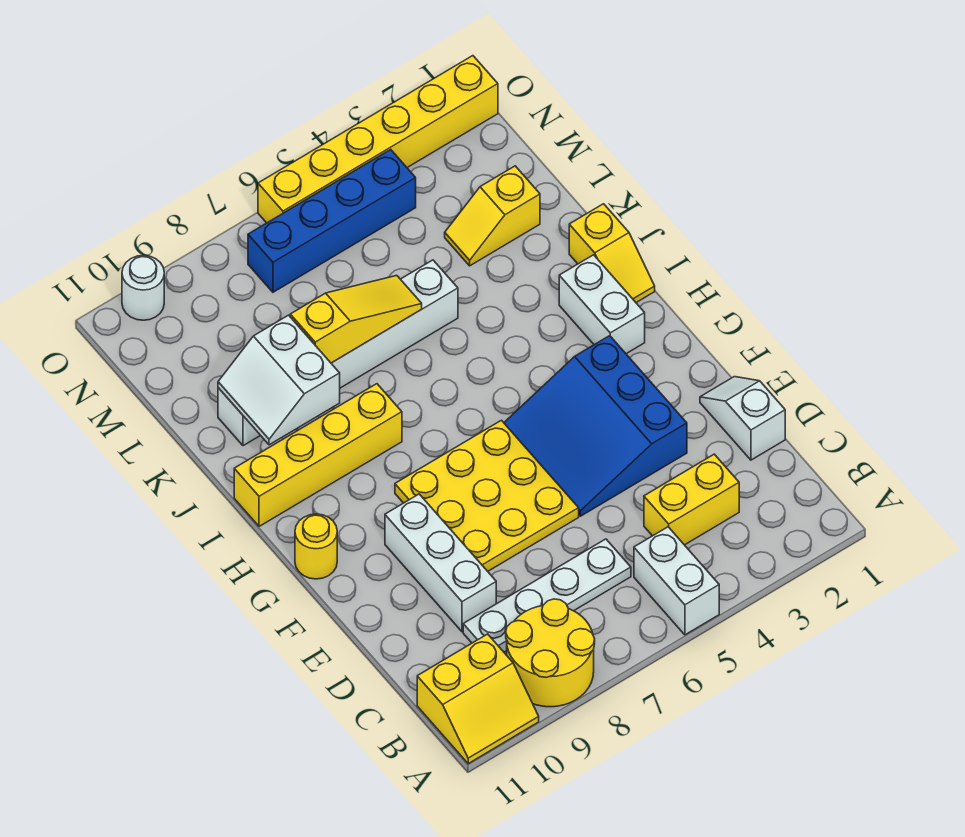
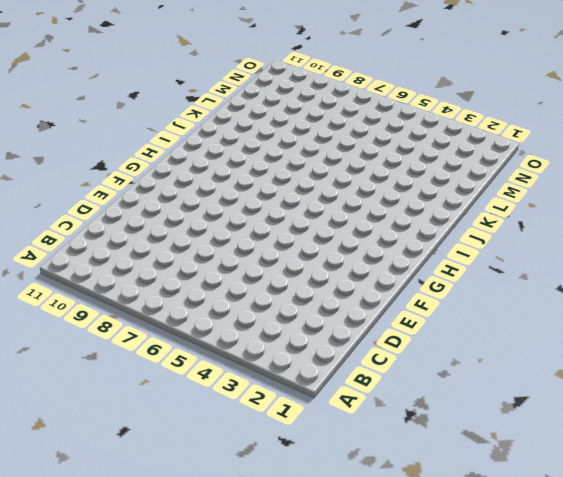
none -> white 1x2 brick [634,527,719,635]
none -> yellow 2x2 round brick [506,599,595,707]
none -> yellow 2x2 slope [417,634,539,764]

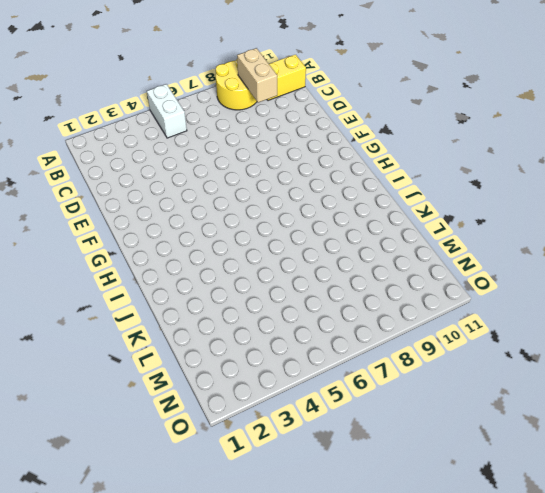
tan 1x2 brick [237,48,277,103] -> none
none -> yellow 1x2 brick [644,454,739,545]
none -> white 1x4 plate [463,539,631,652]
none -> white 1x2 slope [700,377,785,460]

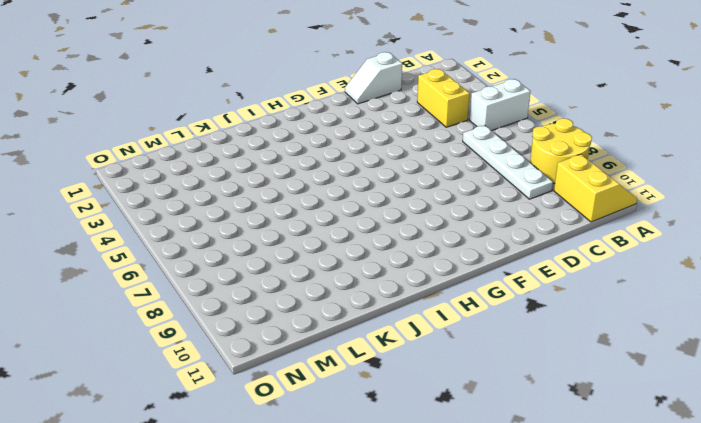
none -> white 1x3 brick [385,494,496,632]
none -> blue 3x3 slope [504,336,687,516]
none -> yellow 3x3 plate [395,420,579,571]

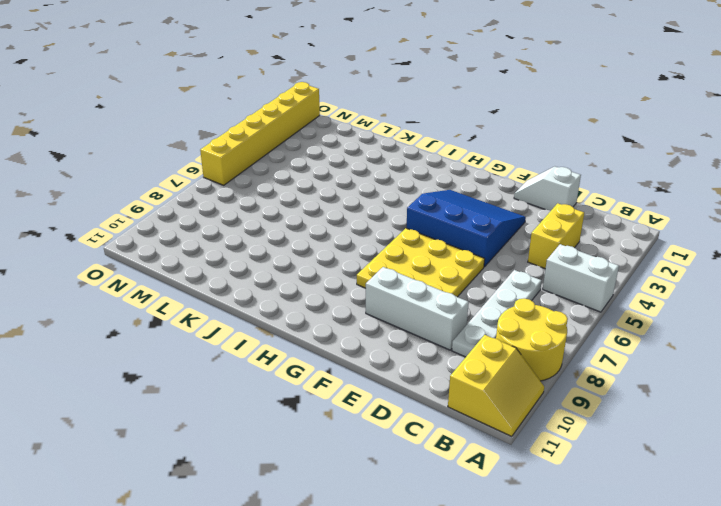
blue 3x3 slope [407,190,526,267] -> blue 3x3 slope turned to [504,336,687,516]
none -> yellow 1x1 round brick [295,514,337,579]
none -> white 1x2 brick [559,255,645,354]
none -> yellow 1x2 slope [569,204,655,302]

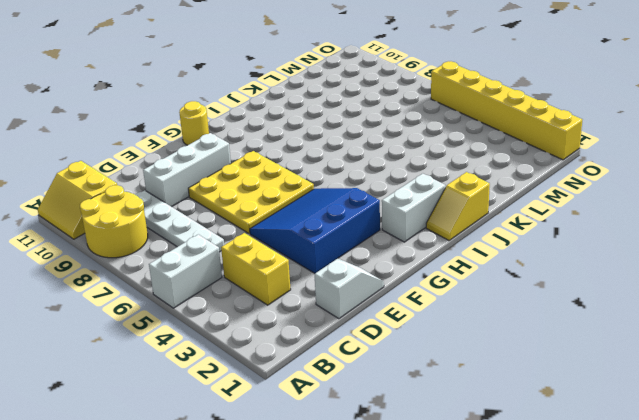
none -> yellow 1x4 brick [234,384,402,526]
none -> white 1x6 brick [218,260,458,446]
none -> yellow 1x2 slope [445,166,540,266]

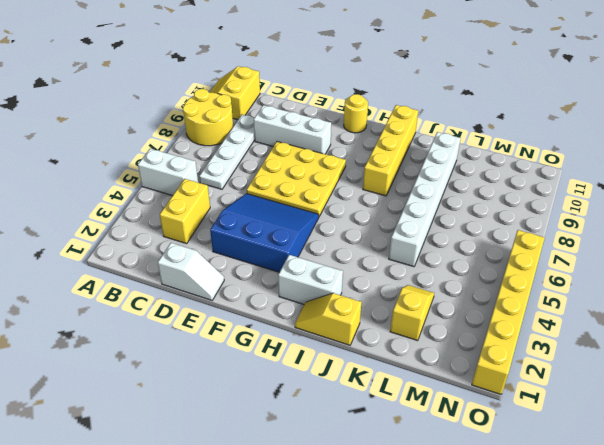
none -> blue 1x4 brick [248,150,416,292]
none -> white 1x1 round brick [122,255,164,320]
none -> white 2x2 slope [218,315,340,445]

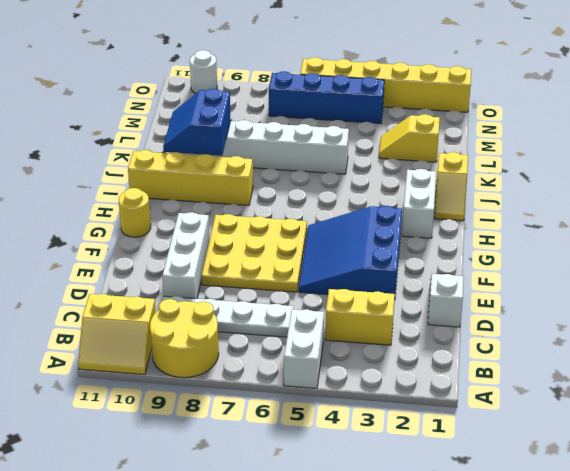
blue 2x2 slope [163,89,231,156] -> white 2x2 slope [218,315,340,445]
none -> yellow 1x3 slope [290,275,422,363]

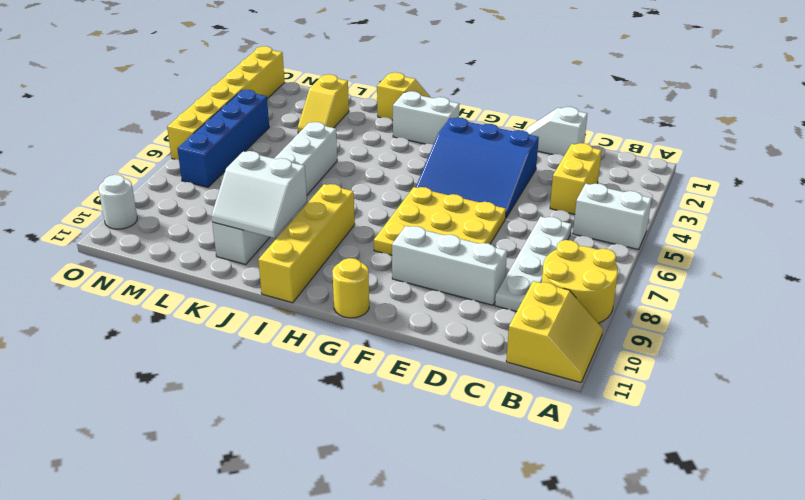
none -> yellow 1x3 slope [290,275,422,363]

